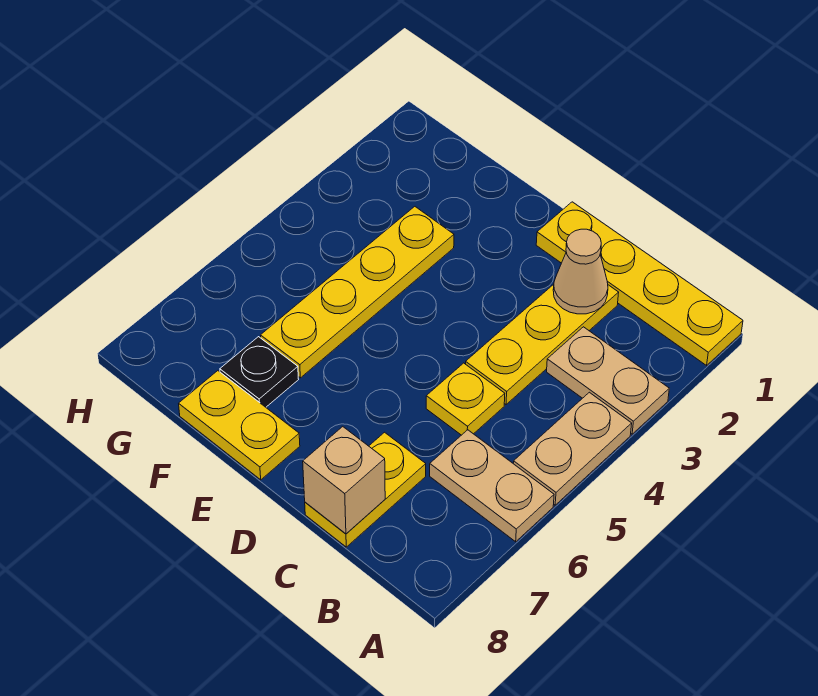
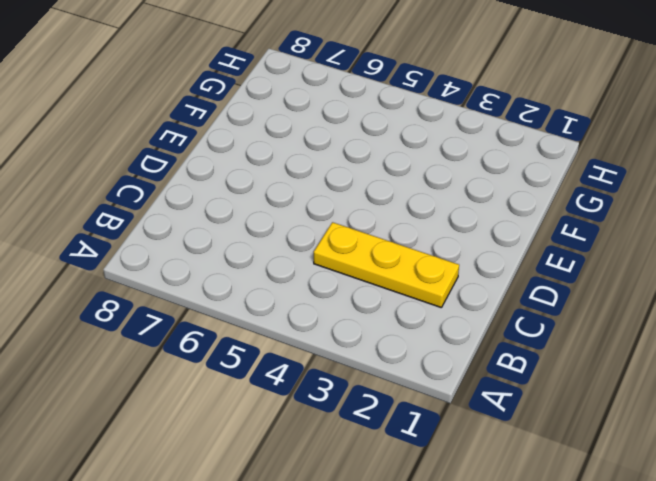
none -> yellow 1x4 plate [536,202,743,365]
none -> tan 1x2 plate [547,327,669,434]
none -> tan 1x2 plate [513,392,632,505]

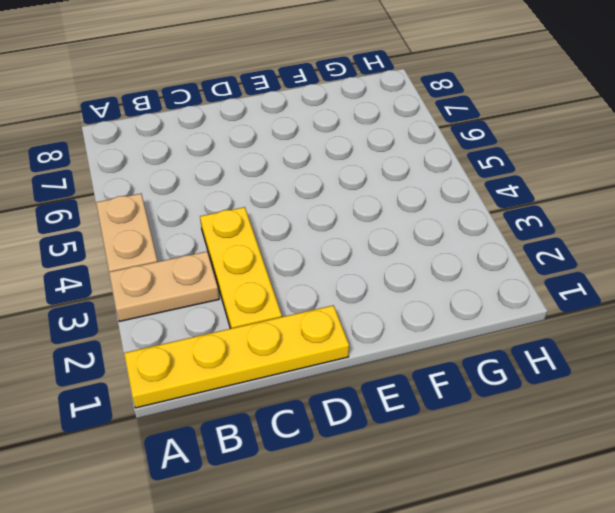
none -> tan 1x2 plate [430,430,554,542]
none -> yellow 1x1 plate [426,363,505,435]
none -> yellow 1x2 plate [305,432,426,547]

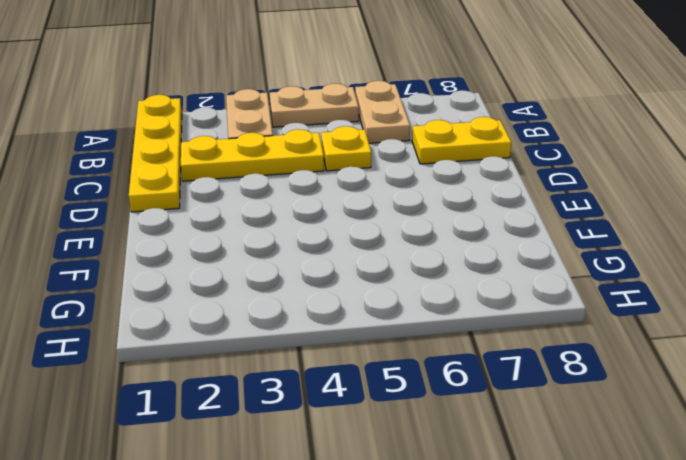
none -> yellow 1x2 plate [179,371,300,480]
none -> yellow 1x4 plate [261,207,454,378]
none -> black 1x1 plate [220,337,299,407]

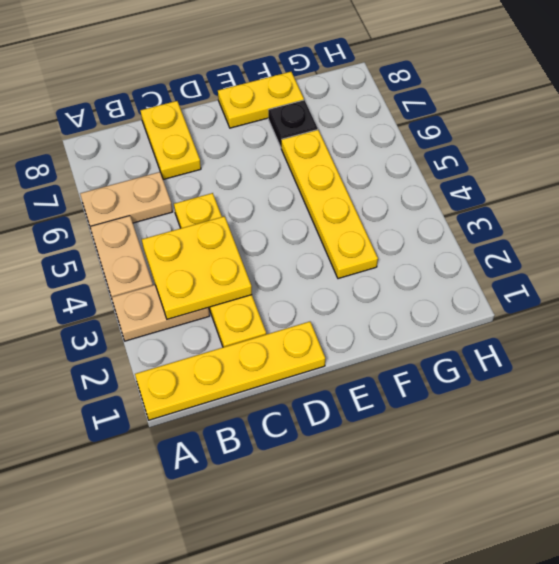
yellow 2x2 plate [142,216,252,319] -> none
none -> tan 1x1 cone [553,229,608,314]
none -> tan 1x1 brick [303,427,385,534]

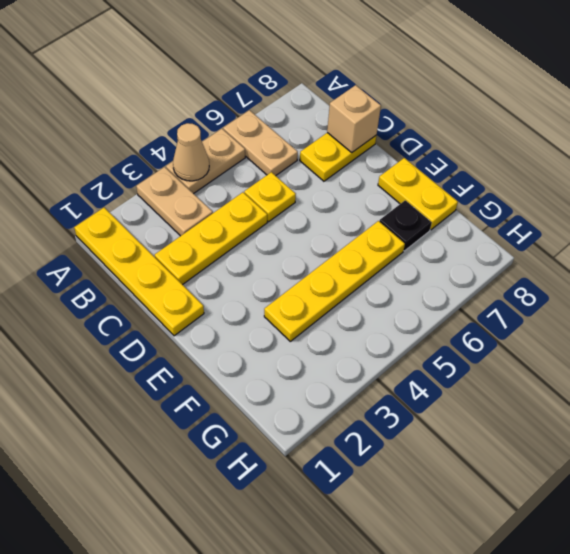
tan 1x1 cone [173,123,209,181] -> tan 1x1 cone moved to [553,229,608,314]

